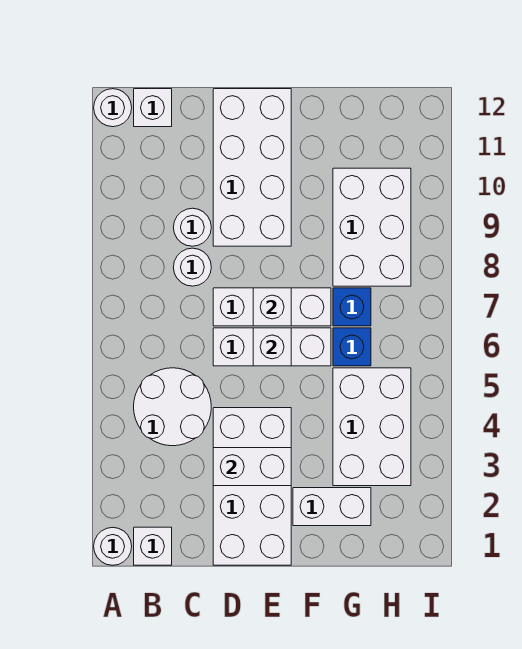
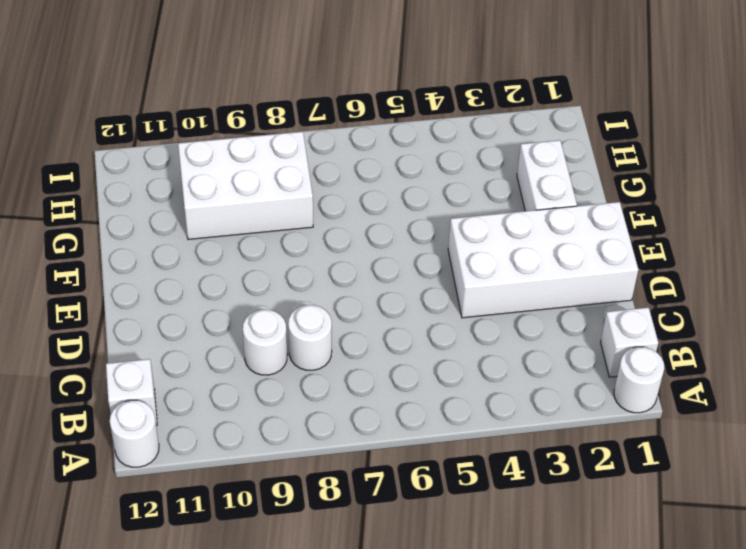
none -> white 2x2 round brick [134,368,211,446]
none -> white 1x3 brick [213,328,331,366]
none -> white 1x3 brick [213,288,331,326]

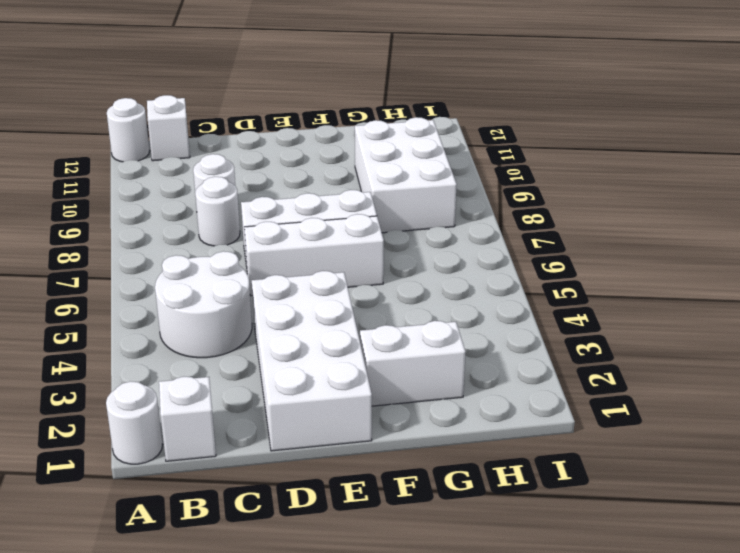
none -> white 2x4 brick [213,89,291,246]
none -> white 2x3 brick [333,368,411,486]
none -> blue 1x1 brick [333,328,371,366]

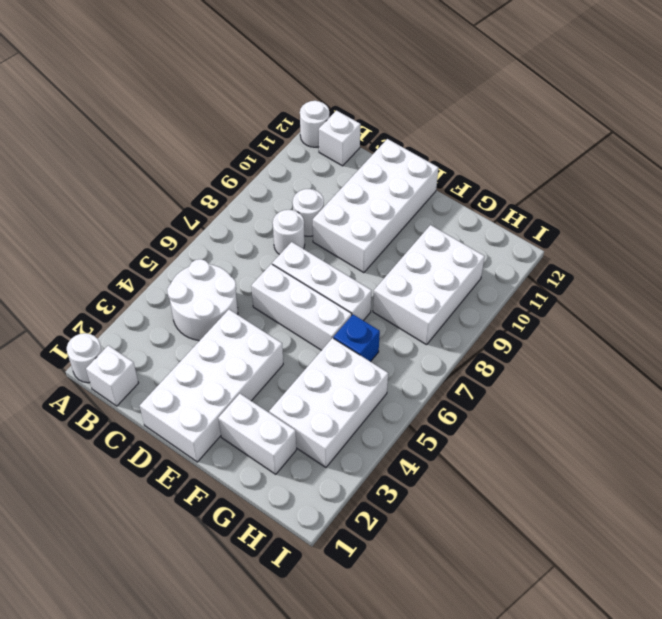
none -> blue 1x1 brick [333,288,371,326]
none -> white 1x2 brick [213,448,291,486]
none -> white 1x1 brick [253,328,291,366]

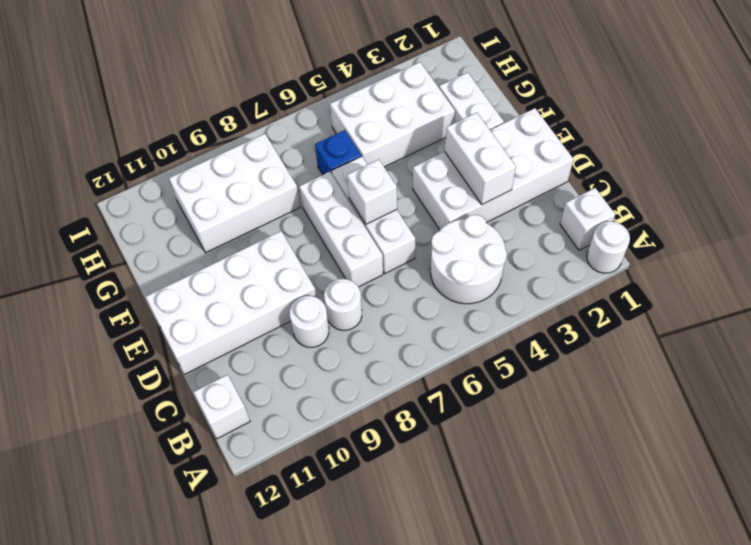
none -> white 1x1 round brick [94,89,132,127]
none -> blue 1x1 brick [333,288,371,326]
none -> white 1x1 brick [253,288,291,326]

